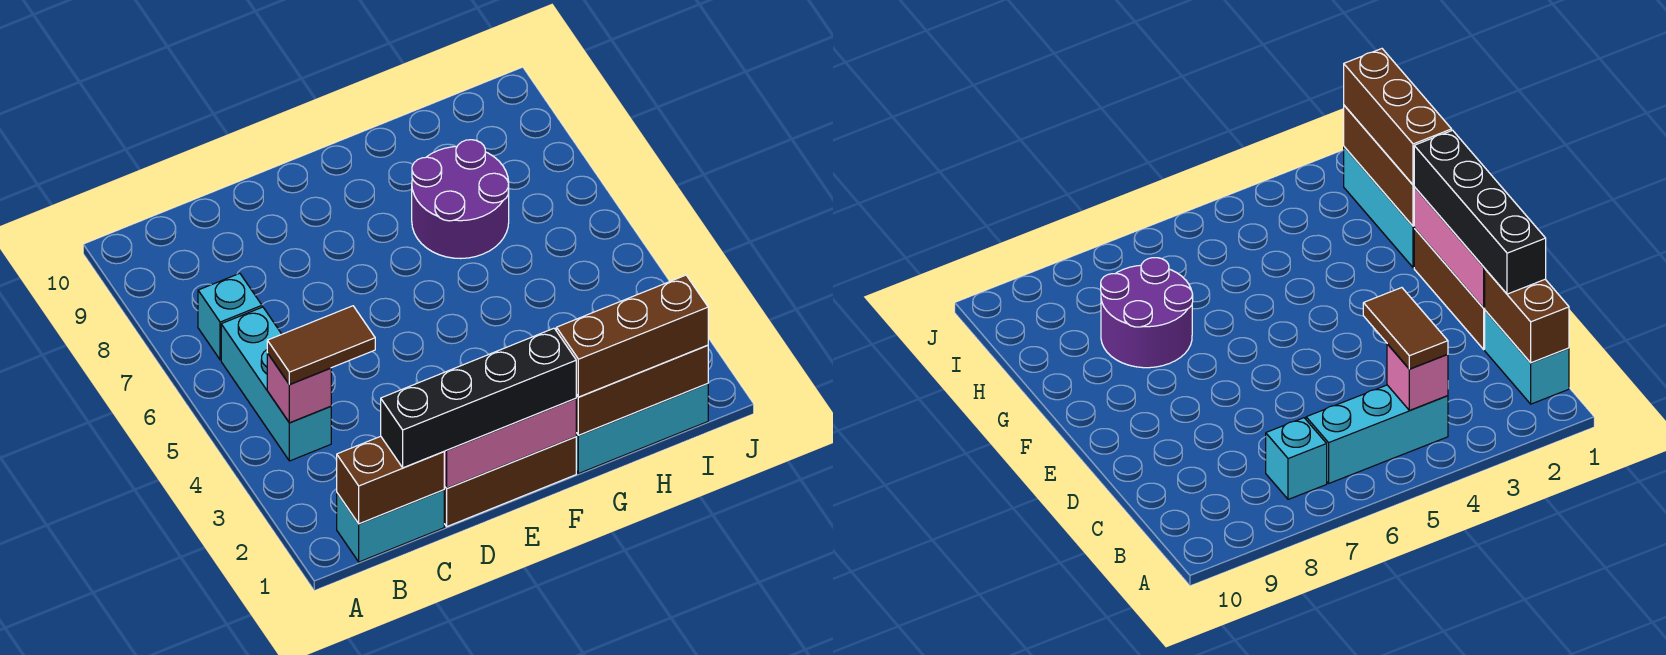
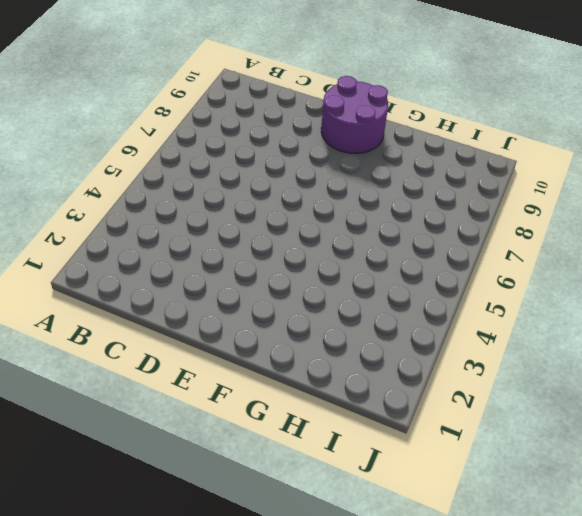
purple 2x2 round brick [321,76,388,153] -> purple 2x2 round brick moved to [412,140,509,259]
none -> cyan 1x2 brick [337,490,444,562]
none -> cyan 1x3 brick [221,307,331,461]
none -> cyan 1x1 brick [198,273,262,360]

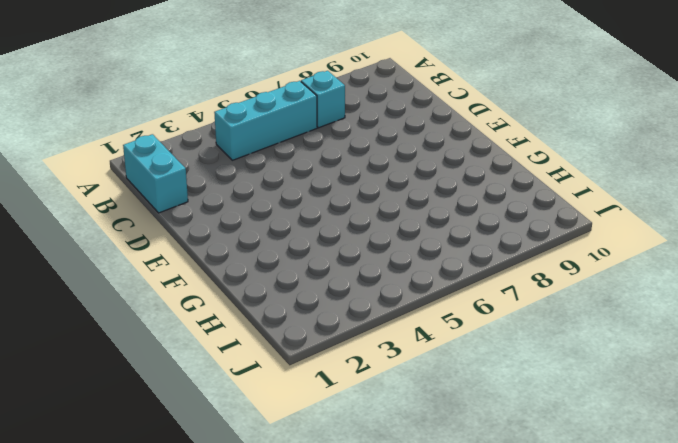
none -> brown 1x3 brick [444,437,576,526]
none -> cyan 1x3 brick [576,384,708,474]
none -> purple 2x2 round brick [412,140,509,259]

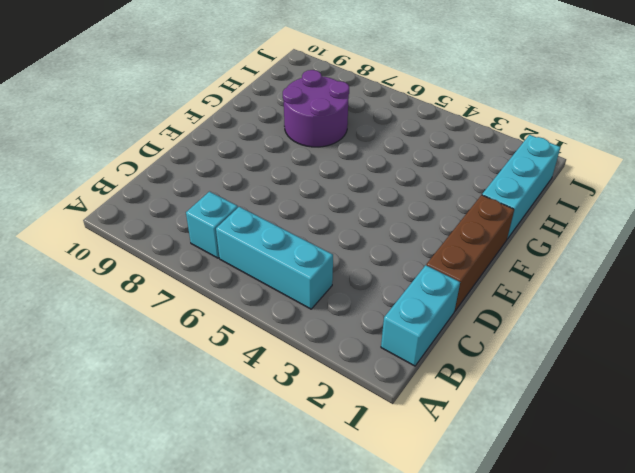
none -> brown 1x2 brick [337,436,444,524]
none -> pink 1x1 brick [267,353,331,423]
none -> pink 1x3 brick [444,399,576,488]

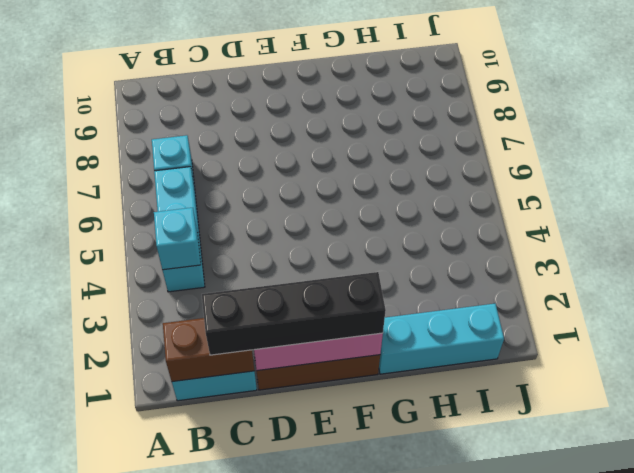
cyan 1x1 brick [154,208,201,270] -> pink 1x1 brick [267,353,331,423]
none -> purple 2x2 round brick [412,140,509,259]
none -> brown 1x3 brick [576,345,708,435]
none -> brown 1x2 tile [267,306,375,384]

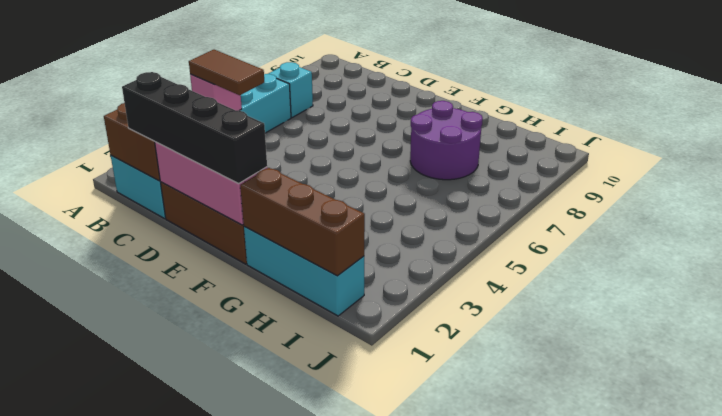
none -> brown 1x3 brick [556,275,708,397]

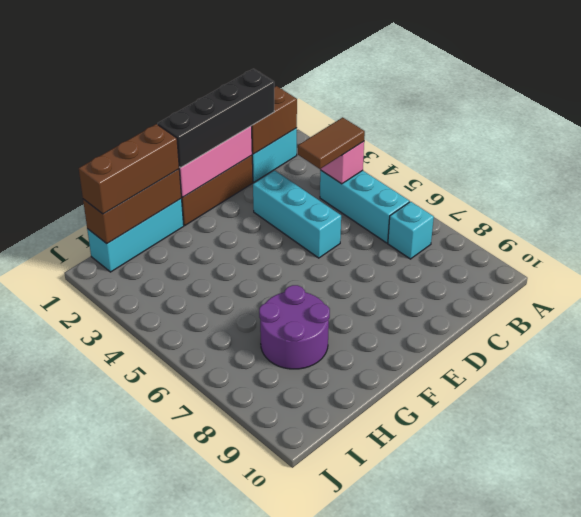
cyan 1x3 brick [253,171,341,258] -> none

